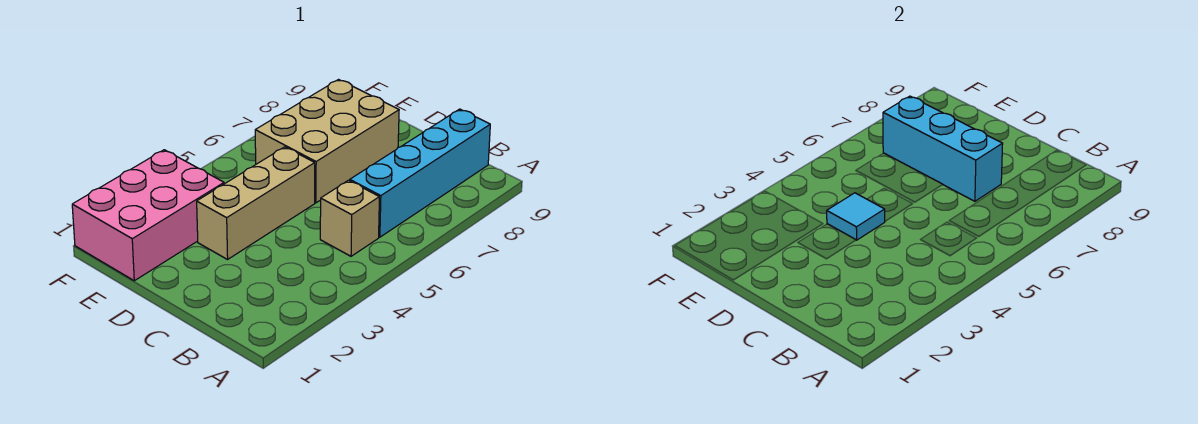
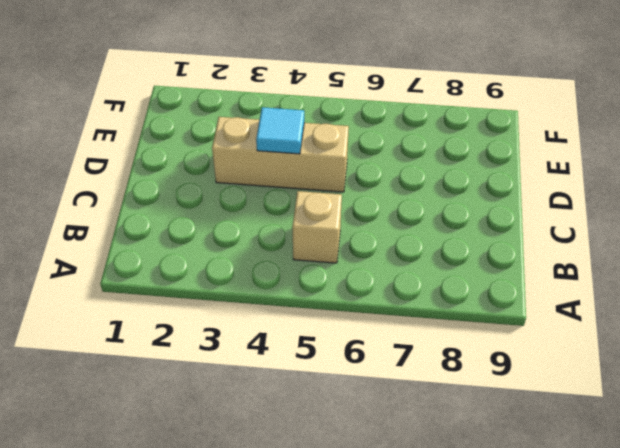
none -> cyan 1x4 brick [350,109,490,237]
none -> tan 2x3 brick [255,80,399,203]

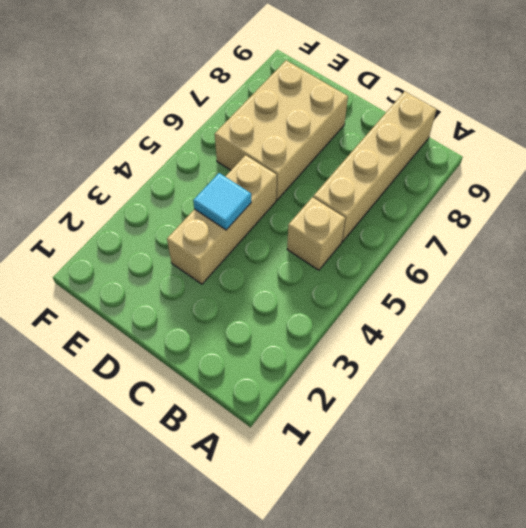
tan 1x4 brick [313,91,437,242] -> cyan 1x4 brick [350,109,490,237]
none -> pink 2x3 brick [72,150,224,281]
none -> cyan 1x3 brick [883,96,1003,201]

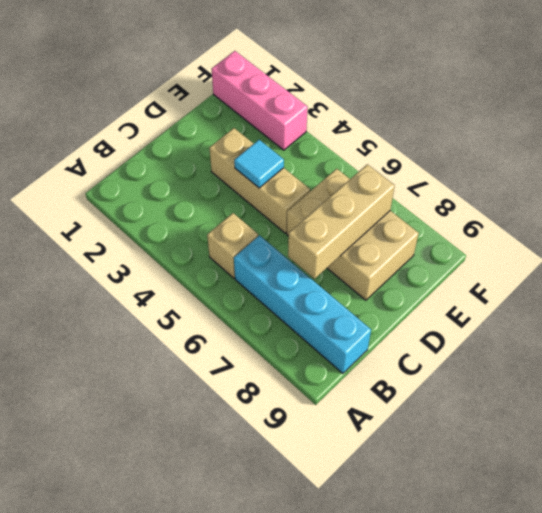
tan 1x3 brick [288,164,395,279] -> cyan 1x3 brick [883,96,1003,201]
pink 1x3 brick [212,51,308,150] -> pink 2x3 brick [72,150,224,281]

